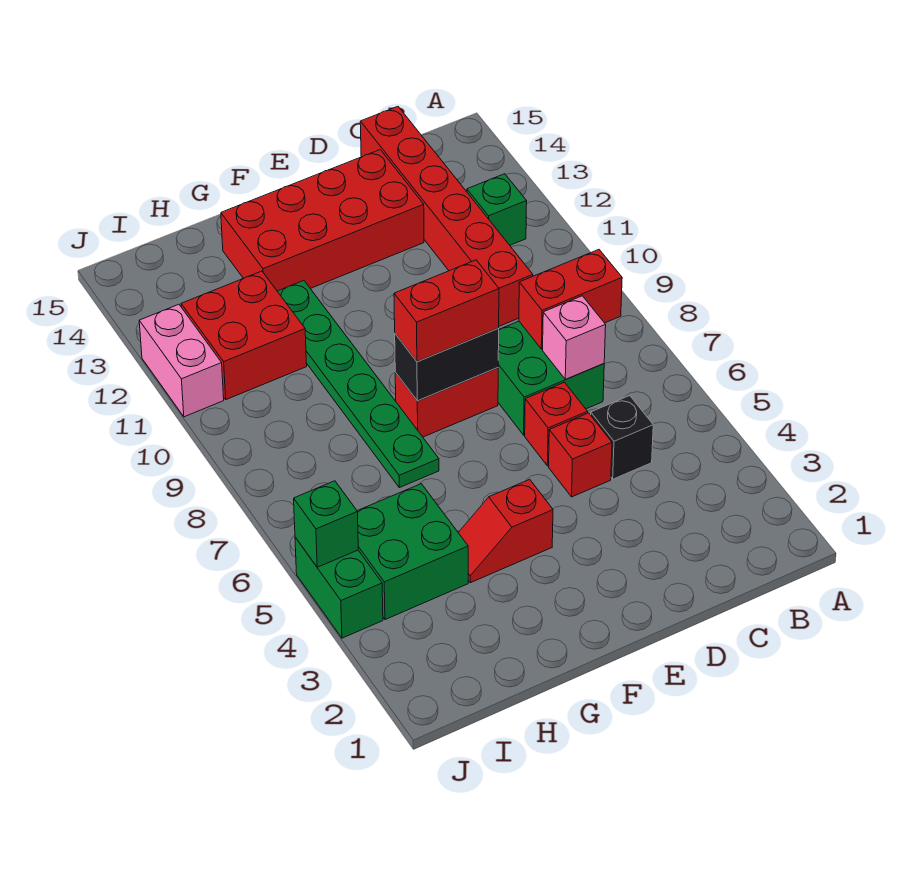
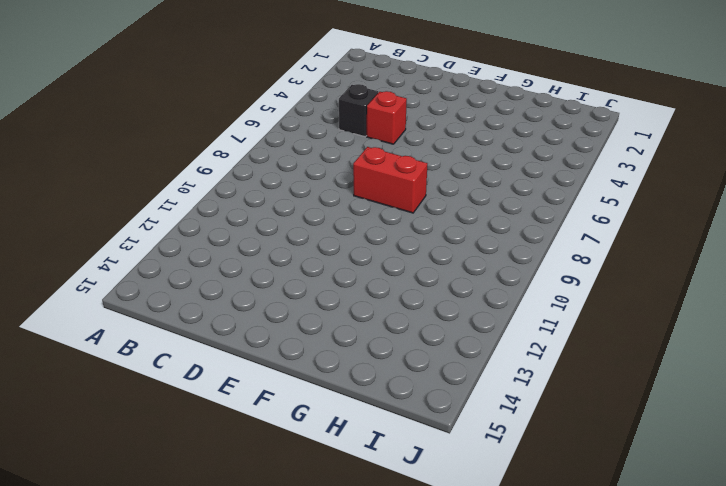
none -> green 1x1 brick [467,174,527,245]
none -> green 2x2 brick [498,321,604,435]
none -> red 1x6 brick [360,107,533,326]

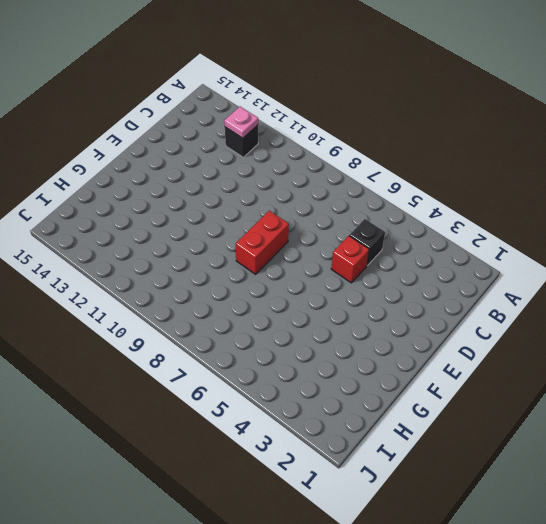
black 1x1 brick [225,125,258,157] -> green 1x1 brick [467,174,527,245]
pink 1x1 plate [224,107,258,138] -> none
none -> green 2x2 brick [498,321,604,435]
none -> red 1x6 brick [360,107,533,326]
none -> red 1x1 brick [525,382,588,466]

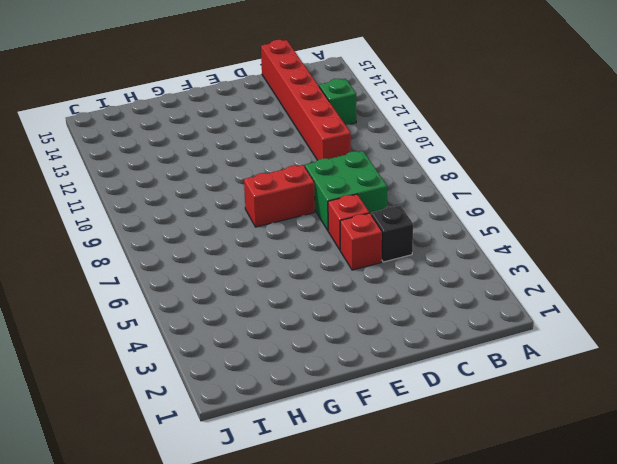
none -> red 2x4 brick [221,150,424,291]
none -> red 1x2 slope [458,479,553,583]
none -> green 1x6 plate [277,281,439,488]

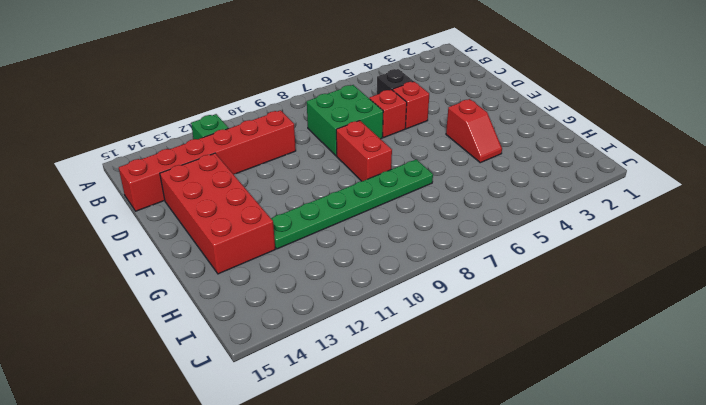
none -> green 2x2 brick [357,484,468,620]
none -> red 2x2 brick [181,271,307,400]
none -> green 1x2 brick [295,537,383,638]

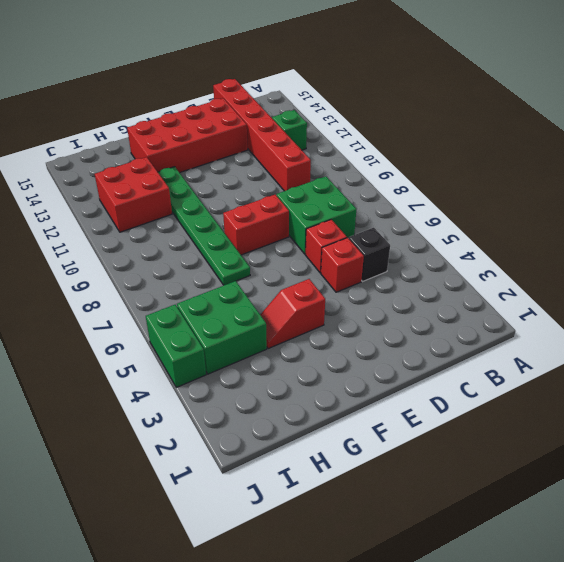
none -> pink 1x2 brick [139,304,224,417]
none -> red 1x2 brick [519,250,622,349]
none -> pink 1x1 brick [543,296,606,379]

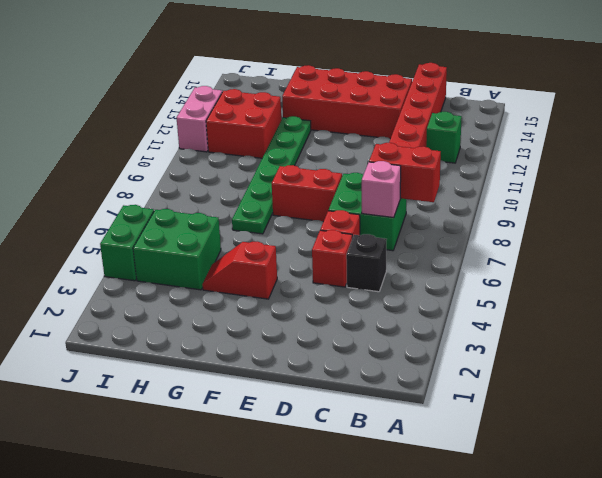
none -> black 1x2 brick [395,329,499,401]
none -> green 1x1 brick [294,481,358,567]
none -> red 1x2 brick [394,260,499,362]

